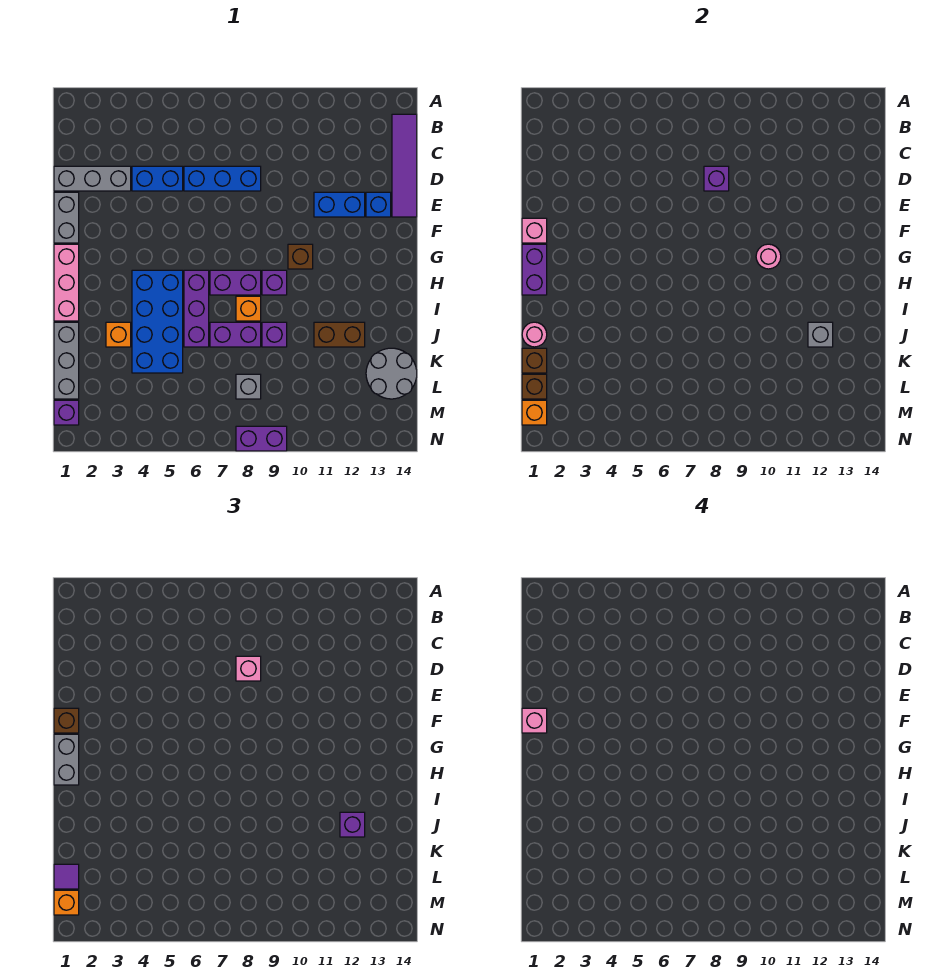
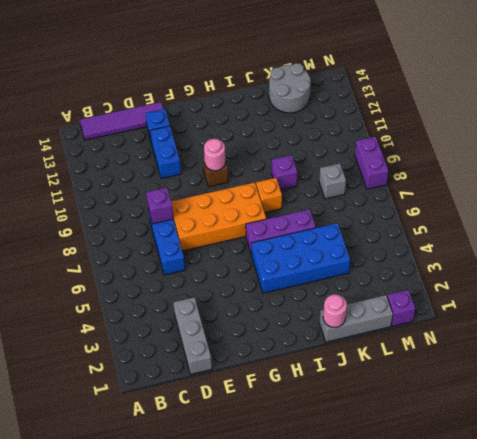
orange 2x4 brick [171,183,266,251] -> purple 1x2 brick [210,270,261,295]
none -> blue 1x2 brick [132,166,183,191]
none -> grey 1x2 brick [54,192,79,243]
none -> pink 1x3 brick [54,244,79,321]
none -> purple 1x1 brick [262,270,287,295]

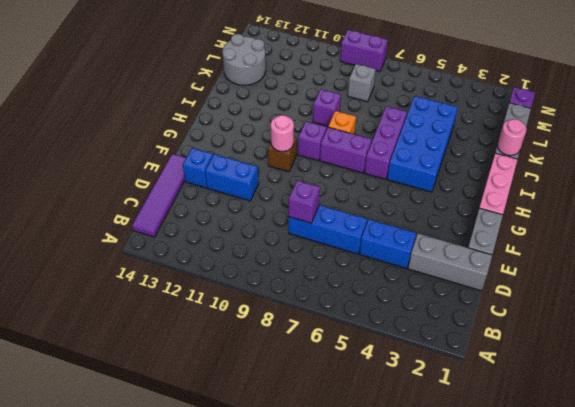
none -> orange 1x1 brick [106,322,131,347]
none -> purple 1x2 brick [210,322,261,347]
none -> brown 1x2 brick [314,322,365,347]
none -> pink 1x1 brick [522,218,547,243]

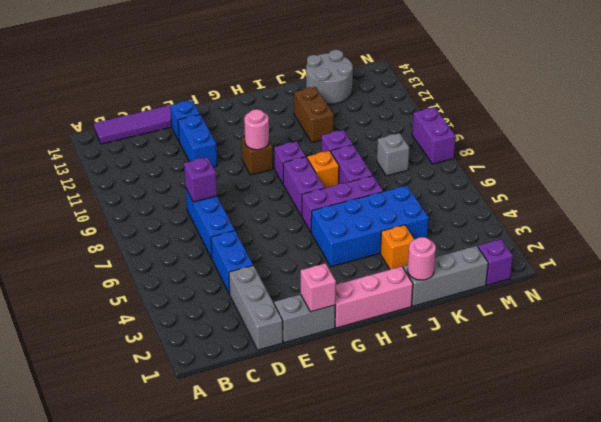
none -> purple 1x2 brick [522,244,547,295]
none -> grey 1x1 brick [808,322,833,347]
none -> brown 1x1 brick [522,348,547,373]
none -> brown 1x1 brick [522,374,547,399]

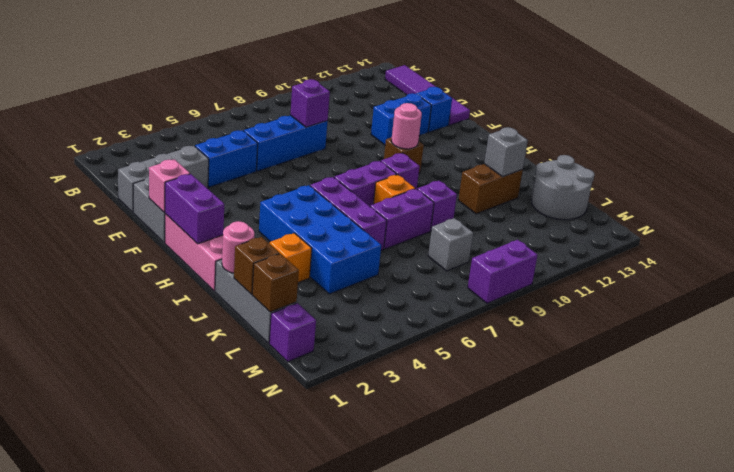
none -> orange 1x1 brick [522,400,547,425]
none -> pink 1x1 brick [236,656,261,681]
none -> brown 1x1 brick [54,708,79,733]
none -> grey 1x2 brick [54,734,79,785]

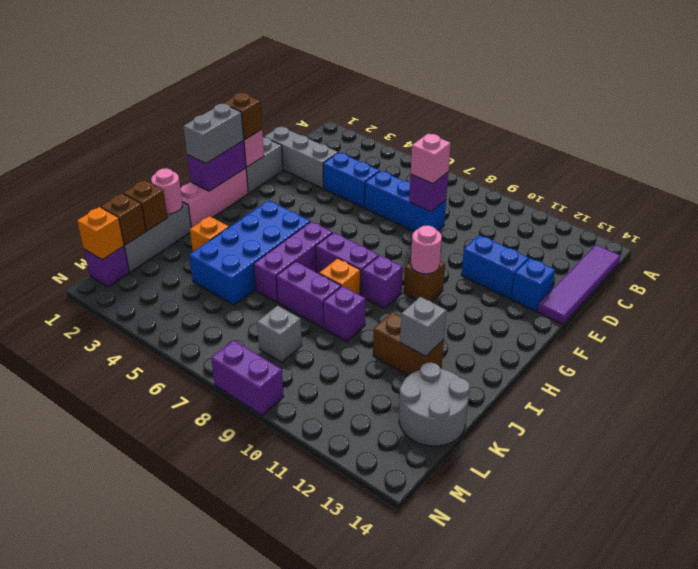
none -> purple 1x1 brick [340,812,365,837]
none -> purple 1x1 tile [54,864,79,889]
none -> orange 1x1 brick [54,890,79,915]
none -> pink 1x1 brick [522,708,547,733]

